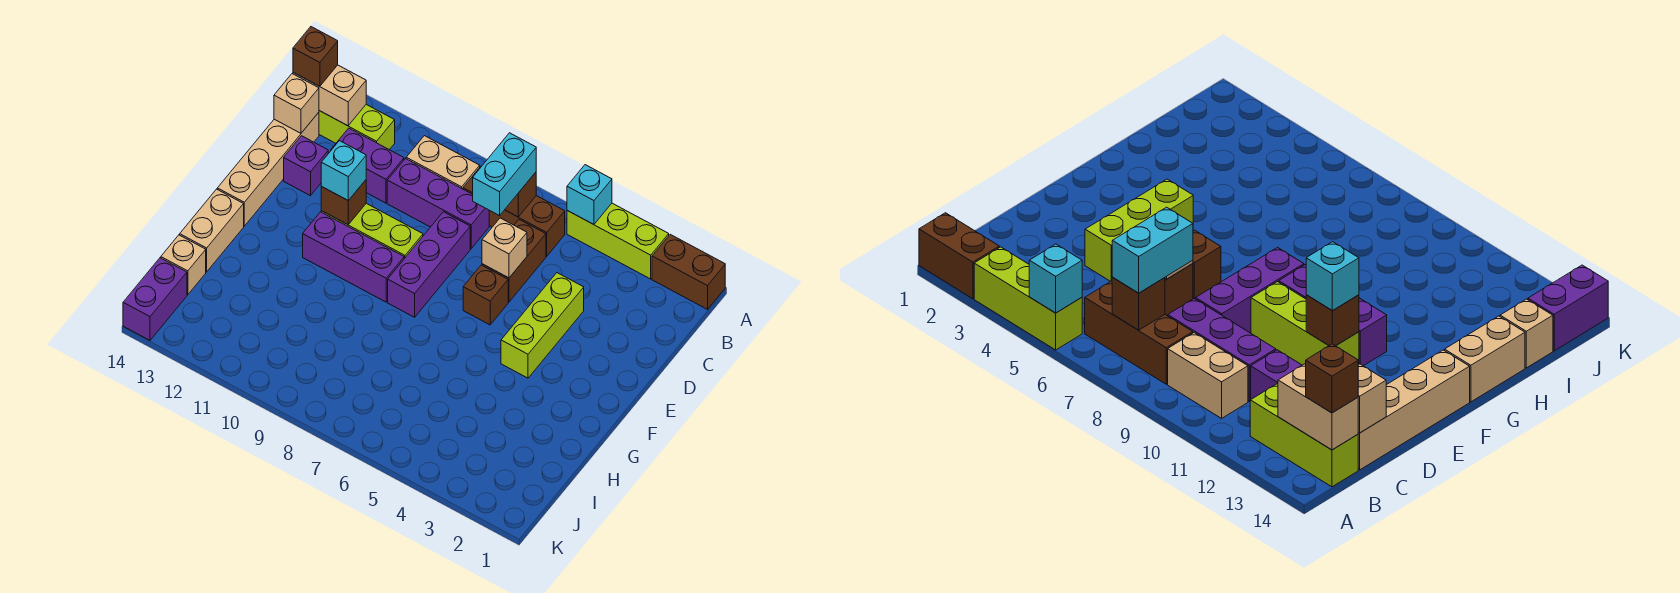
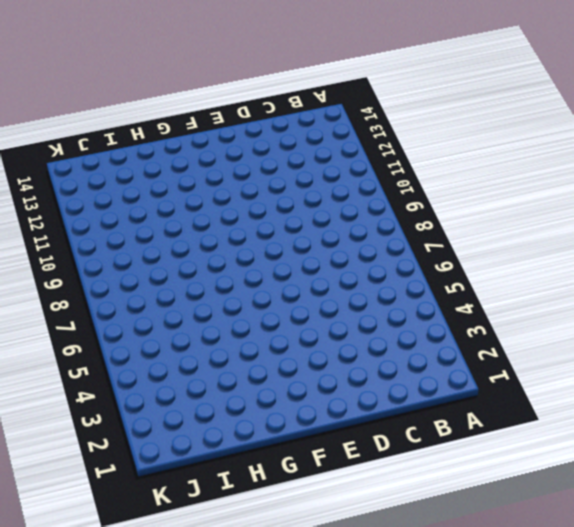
none -> brown 1x2 brick [652,234,725,309]
none -> lime 1x3 brick [567,203,669,279]
none -> brown 1x3 brick [463,166,565,256]

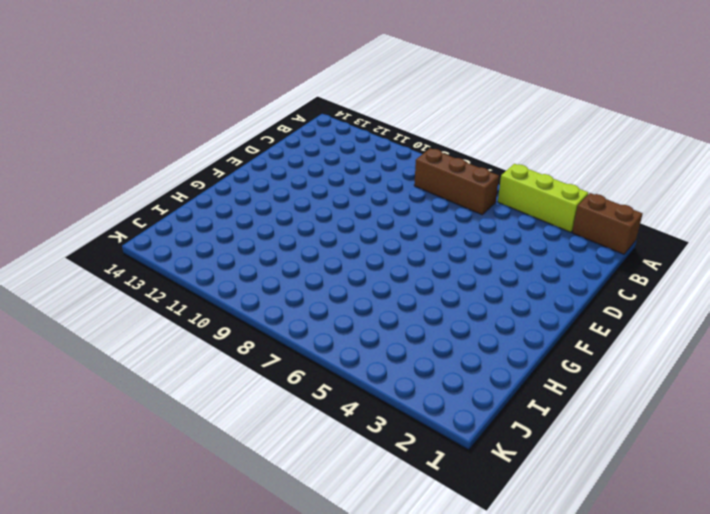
none -> tan 1x2 brick [406,136,480,189]
none -> lime 1x3 brick [319,105,395,150]
none -> brown 1x2 brick [482,220,546,302]

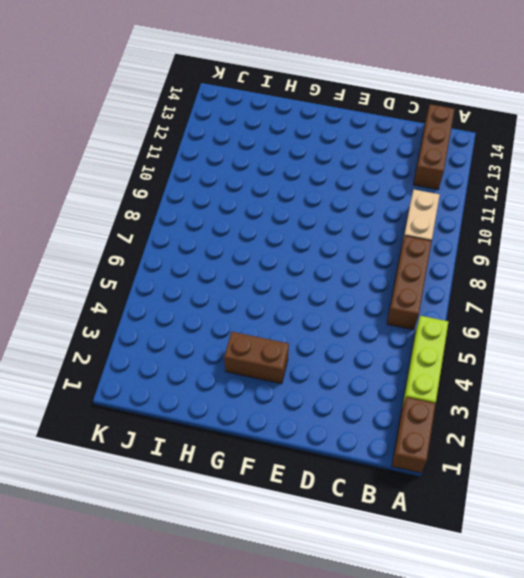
brown 1x3 brick [414,104,455,190] -> lime 1x3 brick [319,105,395,150]
brown 1x2 brick [224,332,289,384] -> brown 1x2 brick moved to [482,220,546,302]
none -> purple 1x3 brick [387,159,489,249]
none -> purple 1x2 brick [331,128,404,203]
none -> tan 1x4 brick [217,112,319,226]

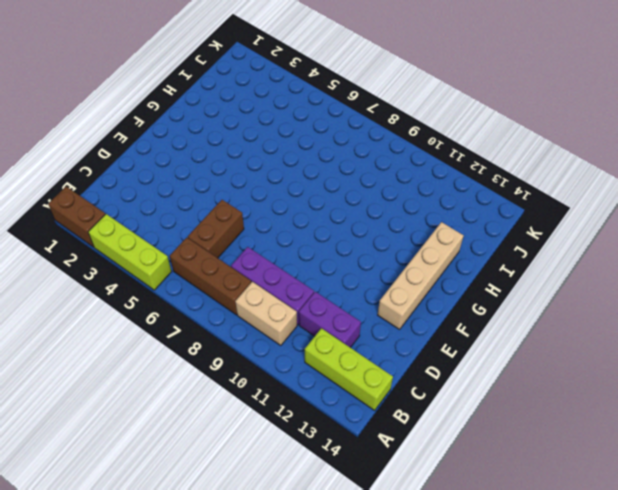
tan 1x4 brick [378,222,464,329] -> tan 1x4 brick moved to [217,112,319,226]
none -> lime 1x3 brick [501,273,584,378]
none -> purple 1x3 brick [388,212,470,317]
none -> purple 1x1 brick [284,136,328,196]

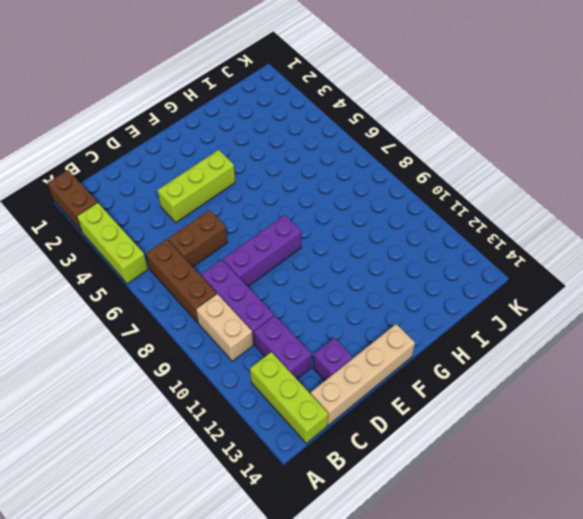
none -> brown 1x1 brick [463,265,508,325]
none -> lime 1x3 brick [321,203,423,259]
none -> purple 1x3 brick [303,212,404,302]

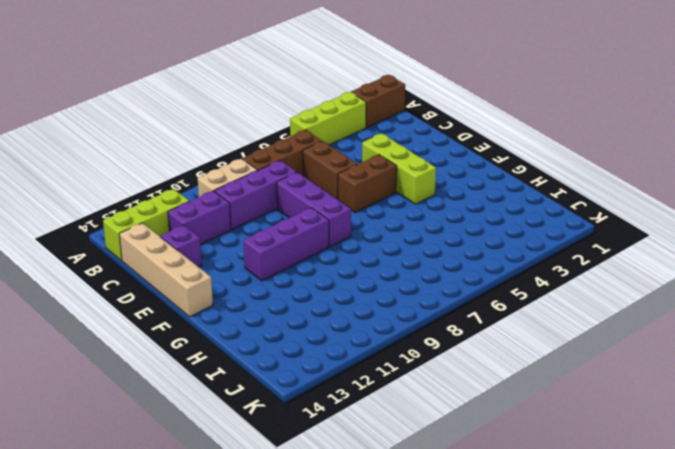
brown 1x2 brick [338,155,397,213] -> brown 1x1 brick [463,265,508,325]
none -> lime 1x3 brick [321,203,423,259]
none -> tan 1x2 brick [180,189,244,272]
none -> tan 1x1 brick [161,235,206,295]

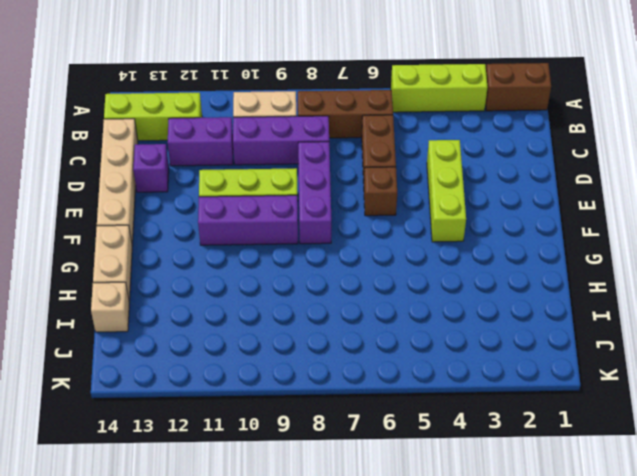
none -> purple 1x2 brick [123,258,187,340]
none -> cyan 1x1 brick [567,165,612,225]
none -> brown 1x1 brick [505,172,536,217]

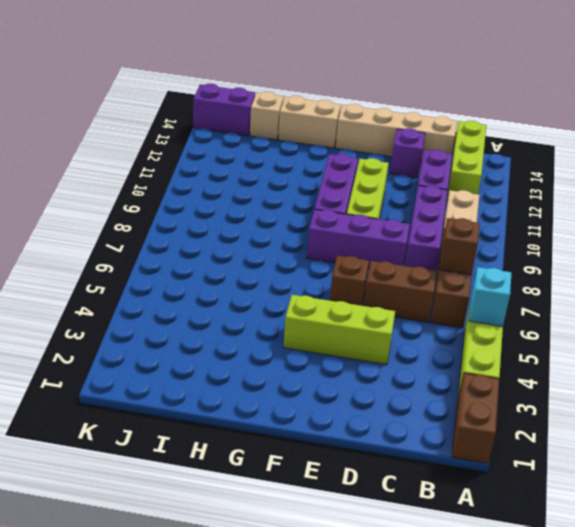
none -> tan 1x2 brick [293,65,366,126]
none -> tan 1x1 brick [274,74,319,133]
none -> tan 1x1 brick [482,218,527,278]

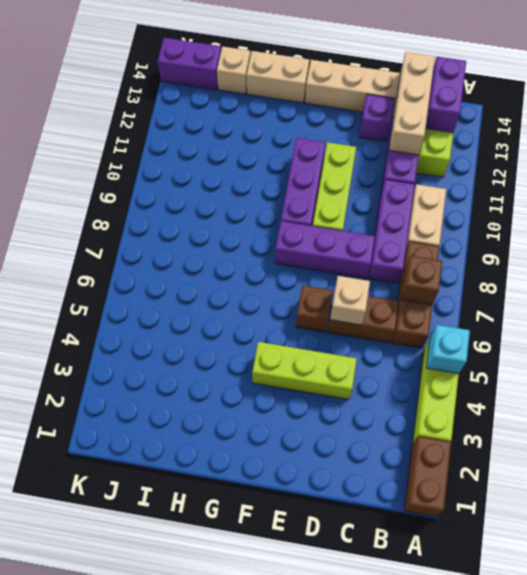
purple 1x2 brick [426,56,466,133] -> tan 1x2 brick [293,65,366,126]
tan 1x3 brick [389,52,435,155] -> tan 1x1 brick [274,74,319,133]
none -> brown 1x1 brick [321,180,366,225]
none -> cyan 1x2 brick [473,133,536,216]
none -> brown 1x1 brick [293,27,338,86]

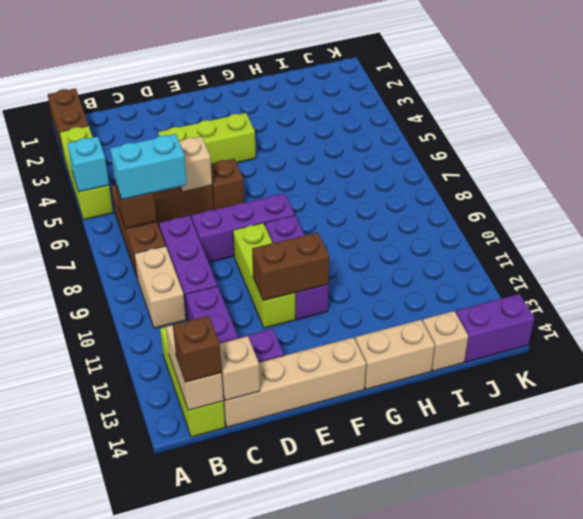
brown 1x2 brick [252,233,329,301] -> brown 1x1 brick [321,180,366,225]
none -> cyan 1x1 brick [321,141,366,201]

